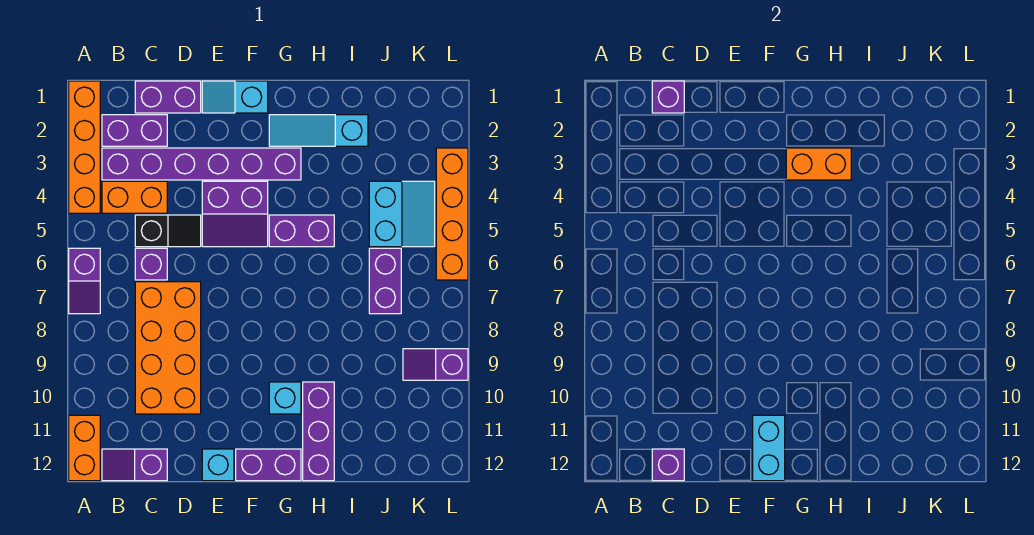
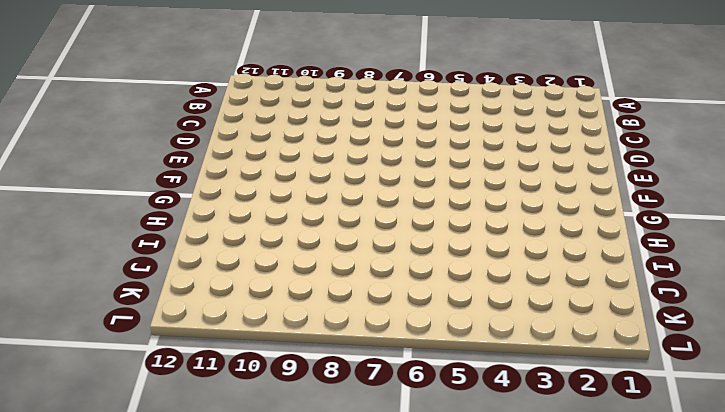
none -> orange 1x4 brick [69,81,100,213]
none -> purple 1x2 slope [69,248,100,314]
none -> orange 1x2 brick [69,415,100,481]

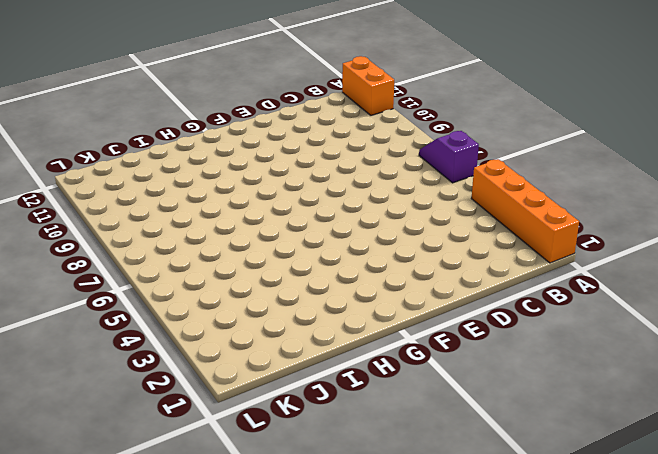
none -> purple 1x2 brick [102,115,167,146]
none -> purple 1x6 brick [102,148,301,180]
none -> orange 1x2 brick [102,181,167,213]

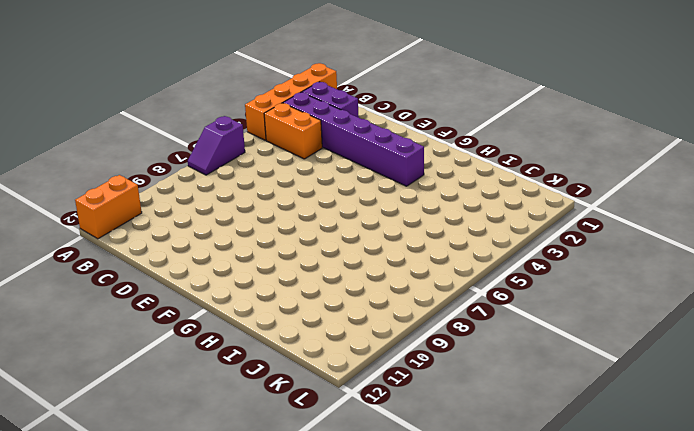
none -> purple 1x2 slope [102,449,167,481]
none -> purple 1x2 brick [135,81,201,113]
none -> black 1x2 slope [135,215,201,247]

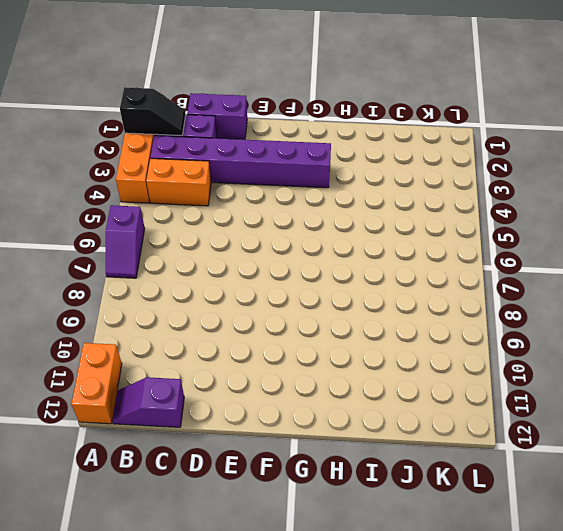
black 1x2 slope [120,87,186,136] -> black 1x2 slope moved to [135,215,201,247]
none -> purple 1x1 brick [135,248,167,280]
none -> orange 2x4 brick [135,282,201,414]
none -> cyan 1x2 slope [202,81,268,113]

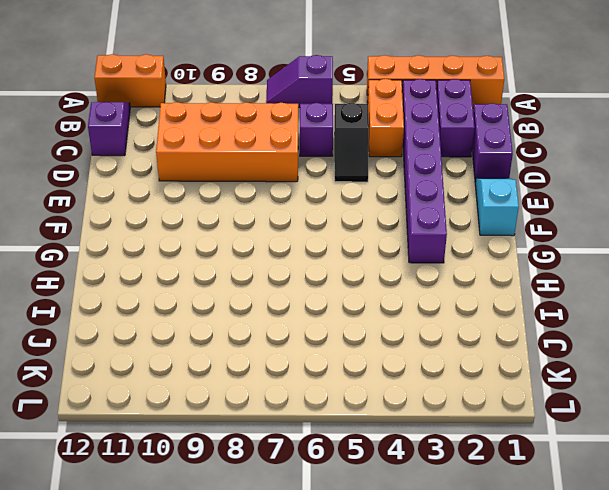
none -> purple 2x2 slope [202,181,268,247]
none -> cyan 1x1 brick [202,449,234,481]
none -> purple 1x2 brick [236,449,301,481]

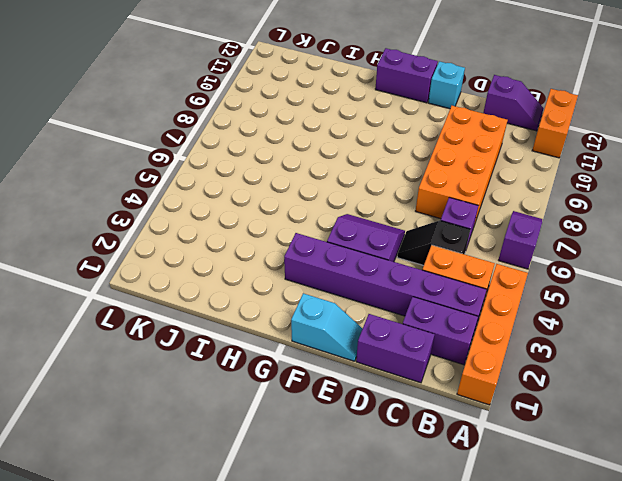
none -> cyan 1x3 slope [269,115,368,146]
none -> purple 1x2 brick [269,215,334,247]
none -> cyan 1x1 brick [269,382,301,414]

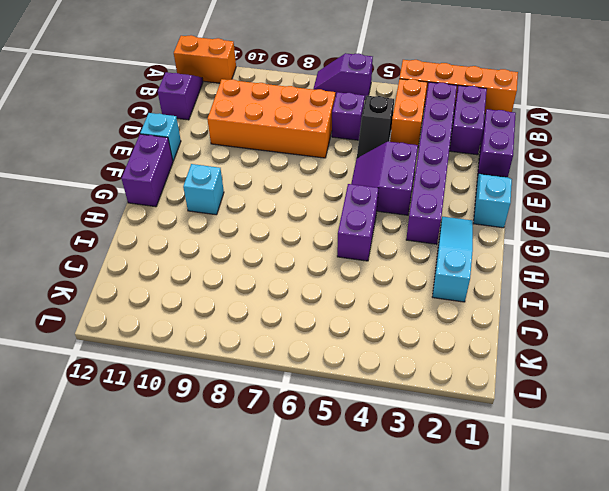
none -> purple 1x3 brick [303,382,334,481]
none -> cyan 2x2 slope [369,181,435,247]
none -> purple 1x2 brick [369,248,401,314]

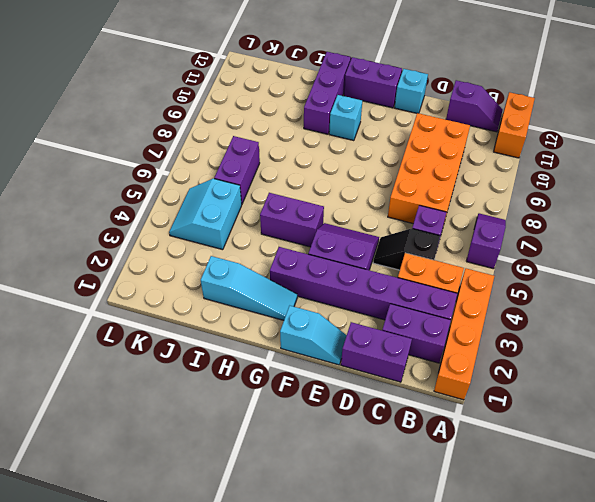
none -> purple 1x2 slope [403,349,468,380]
none -> orange 1x4 brick [436,148,468,280]
none -> purple 1x1 brick [652,81,684,113]

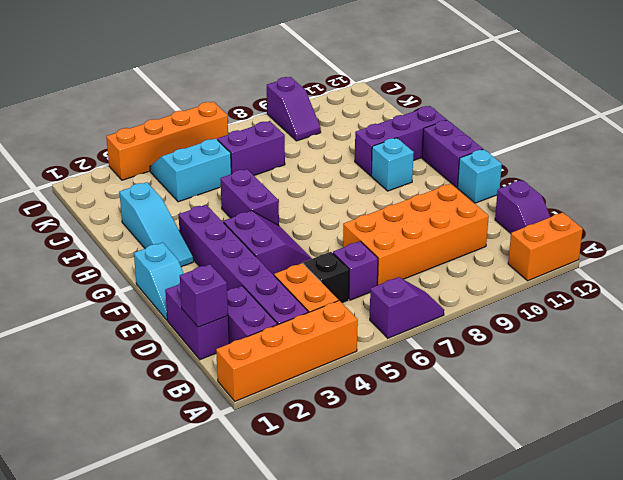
none -> purple 1x1 brick [652,449,684,481]
none -> cyan 1x2 brick [753,415,785,481]
none -> orange 1x2 brick [786,148,851,180]

